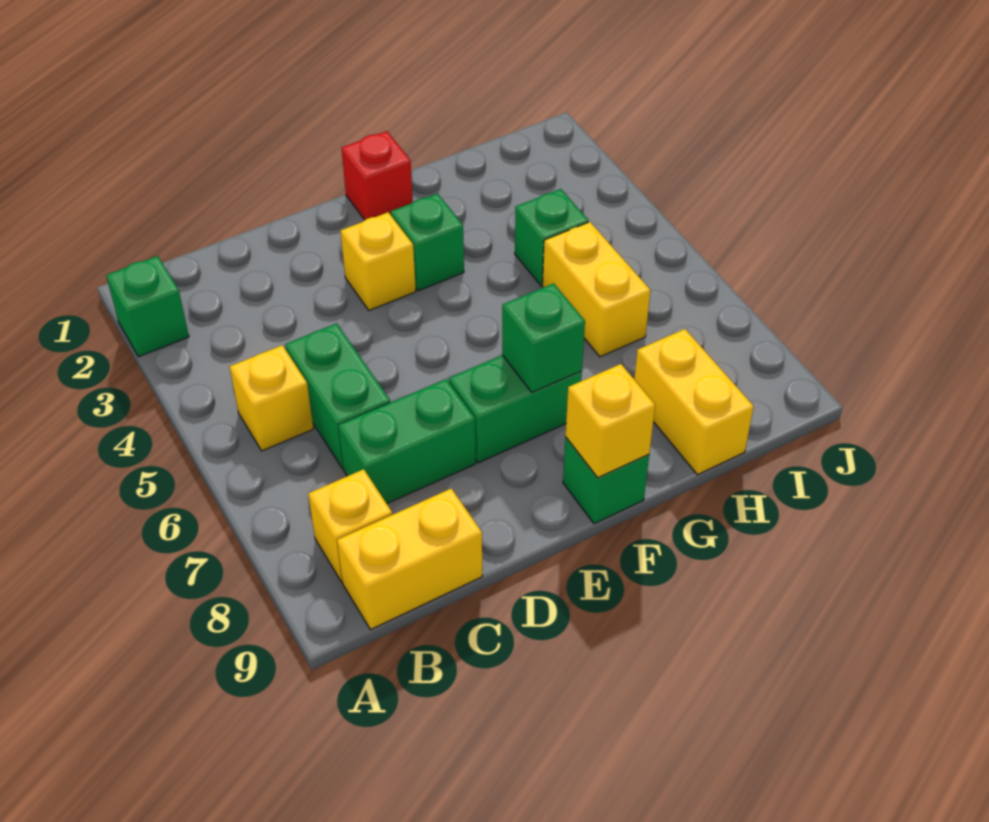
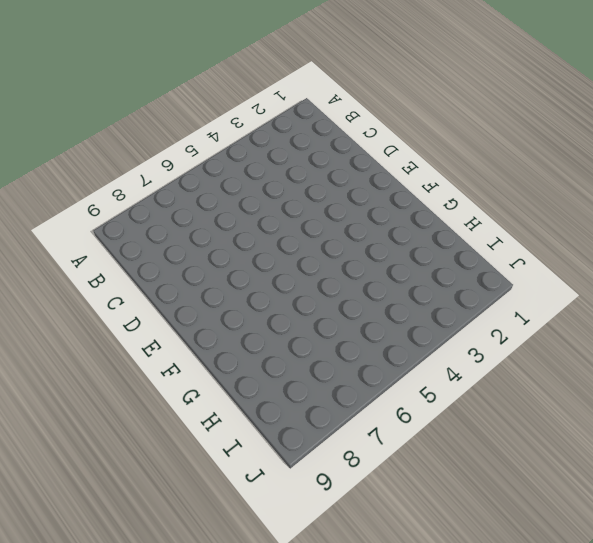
none -> green 1x1 brick [106,256,189,357]
none -> yellow 1x1 brick [230,345,313,451]
none -> yellow 1x1 brick [308,469,392,582]

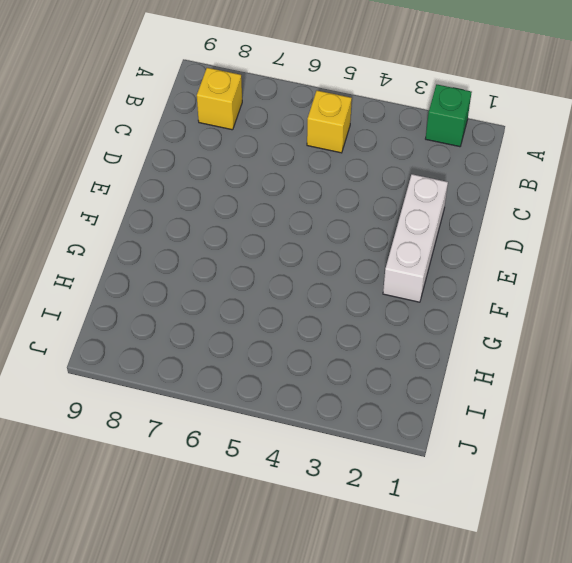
white 1x3 brick [383,174,448,302] -> none
none -> yellow 1x2 brick [337,488,482,630]
none -> green 1x2 brick [285,323,390,469]
none -> green 1x2 brick [338,379,476,504]

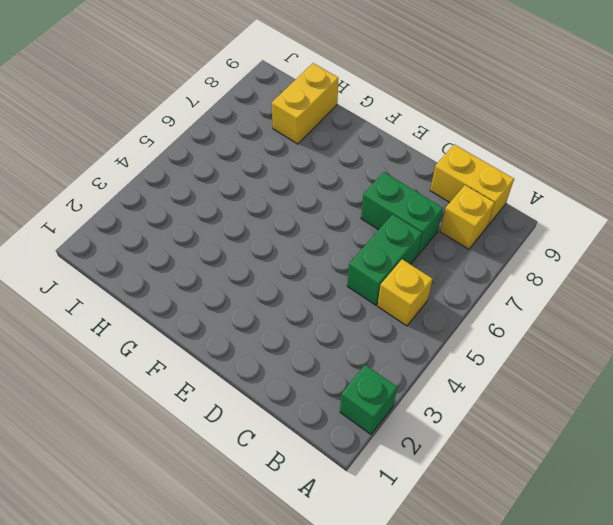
none -> yellow 1x1 brick [341,212,416,310]
none -> green 1x2 brick [449,355,582,463]
none -> red 1x1 brick [342,131,413,220]

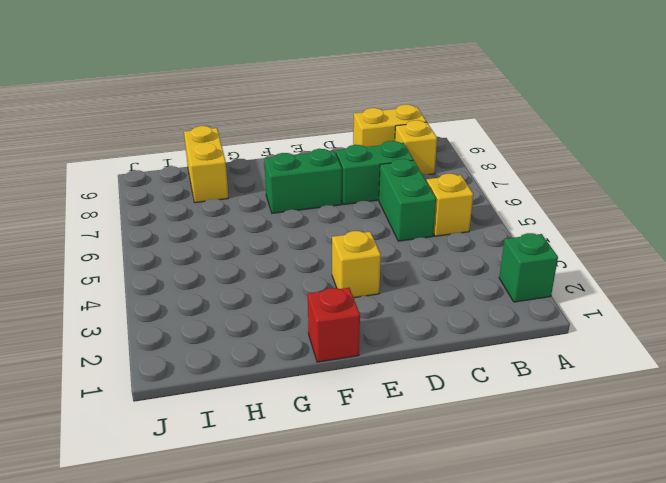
none -> green 1x1 brick [391,194,464,291]
none -> green 1x1 brick [563,437,649,524]
none -> green 1x1 brick [515,189,589,286]

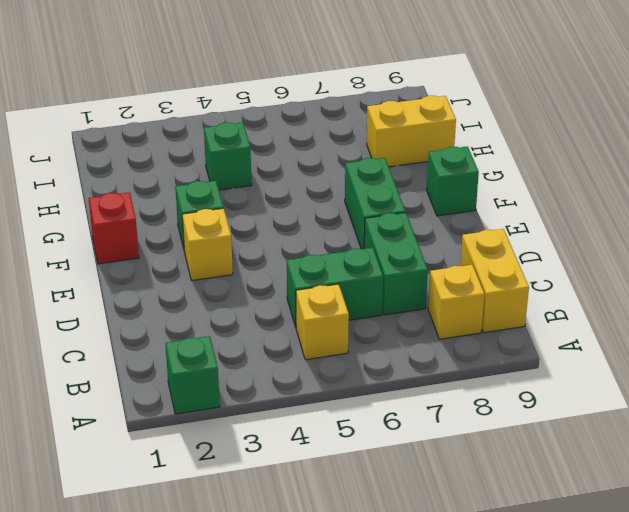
none -> yellow 1x2 brick [543,222,650,357]
none -> green 1x1 brick [502,283,585,392]
none -> yellow 1x1 brick [566,364,655,478]

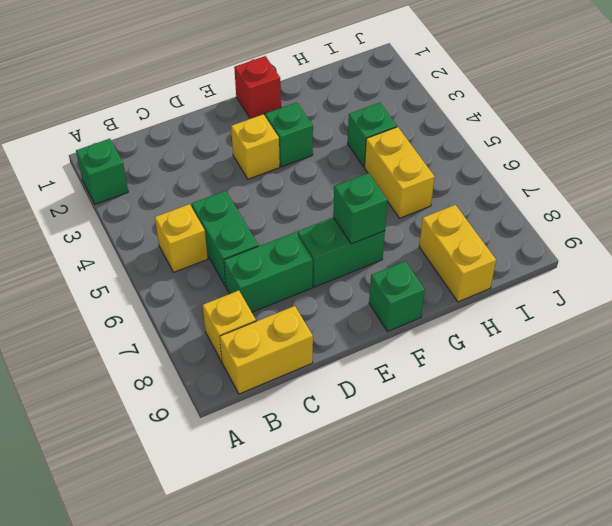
none -> yellow 1x1 brick [566,364,655,478]

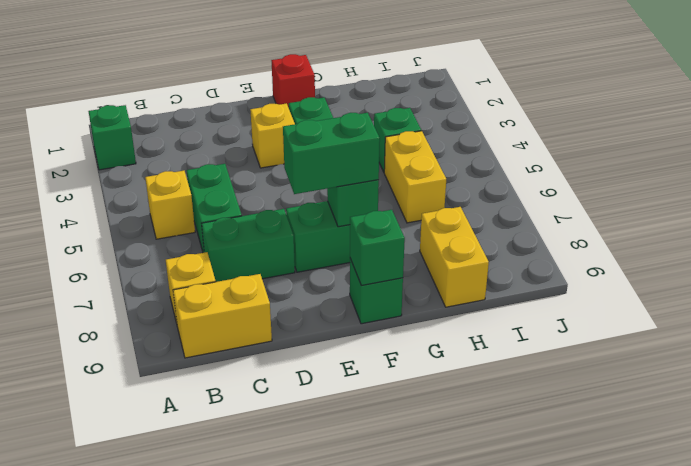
green 1x2 brick [283,113,380,194] -> none
green 1x1 brick [350,210,405,285] -> yellow 1x1 brick [566,364,655,478]

